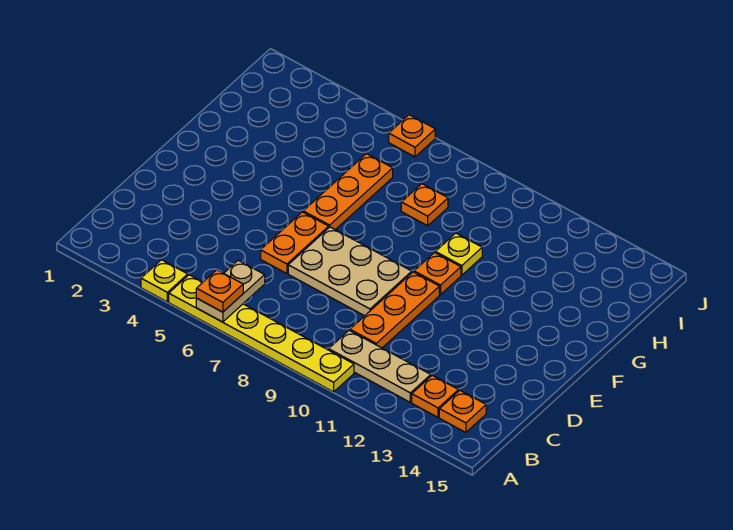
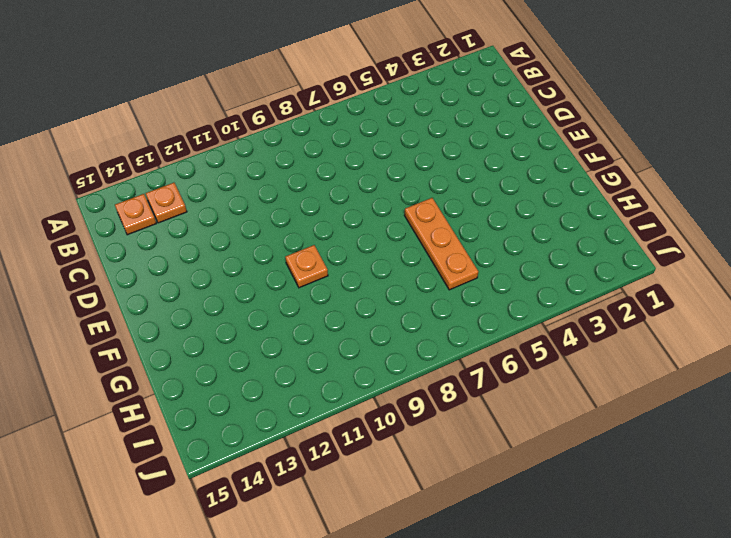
none -> yellow 1x1 plate [141,260,188,302]
none -> yellow 1x6 plate [169,275,354,392]
none -> tan 1x3 plate [329,330,431,402]

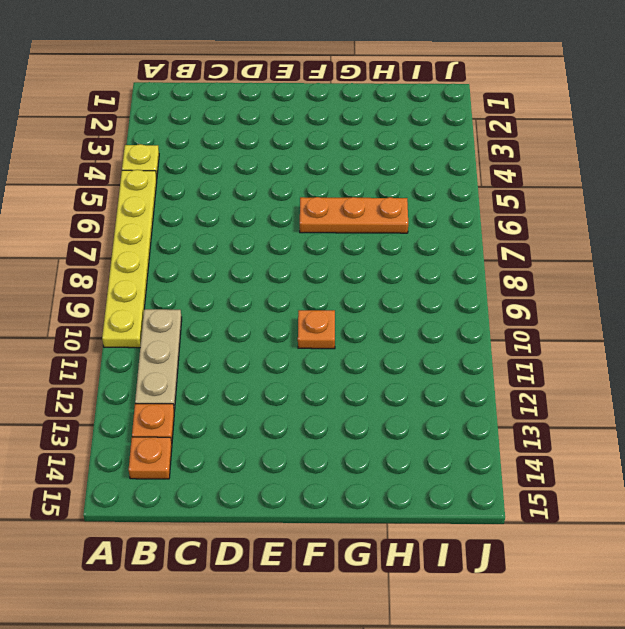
none -> orange 1x3 plate [350,272,439,348]
none -> orange 1x2 plate [261,212,329,274]
none -> tan 2x3 plate [288,227,412,316]

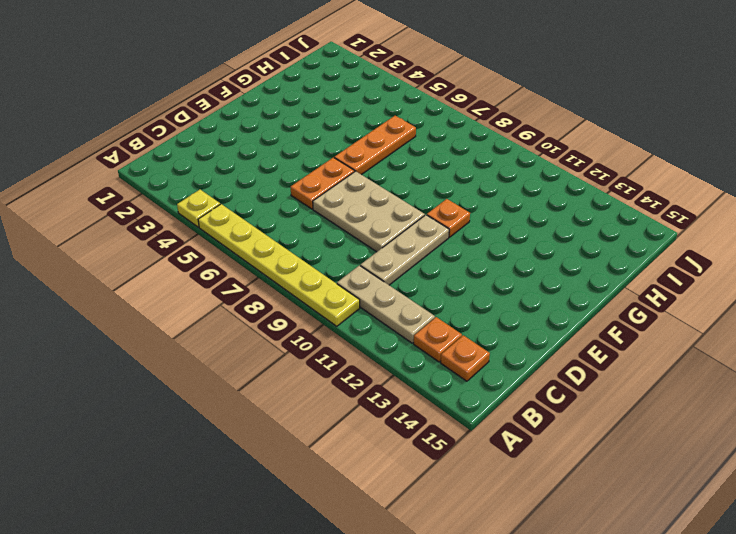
tan 1x3 plate [360,215,449,285] -> orange 1x3 plate [350,272,439,348]
none -> yellow 1x1 plate [435,233,482,275]
none -> orange 1x1 plate [401,184,448,226]
none -> orange 1x1 plate [389,115,435,157]

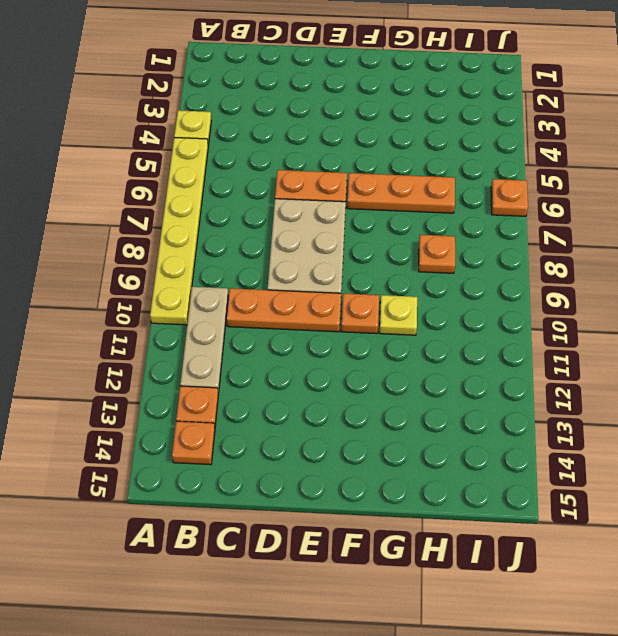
none -> tan 1x2 plate [196,260,265,322]
none -> orange 1x1 plate [196,270,243,312]

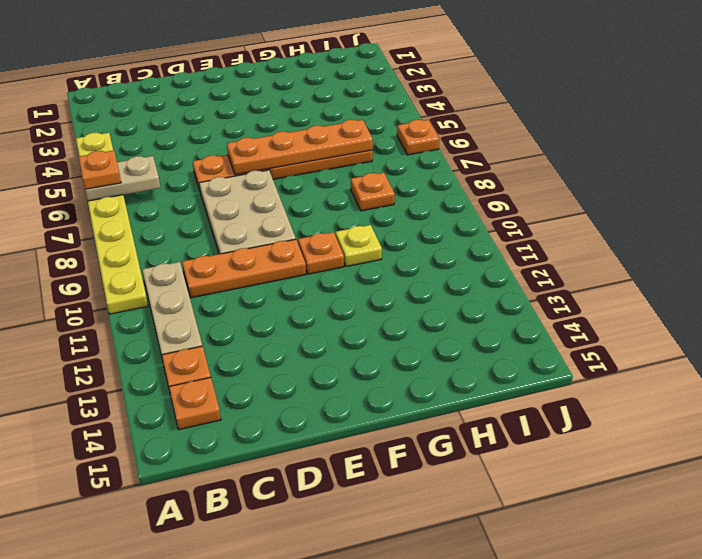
orange 1x4 plate [227,120,373,175] -> none

